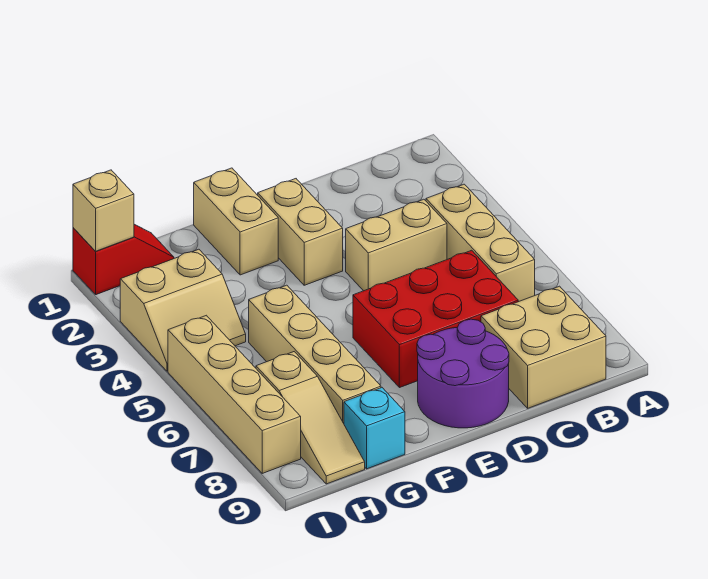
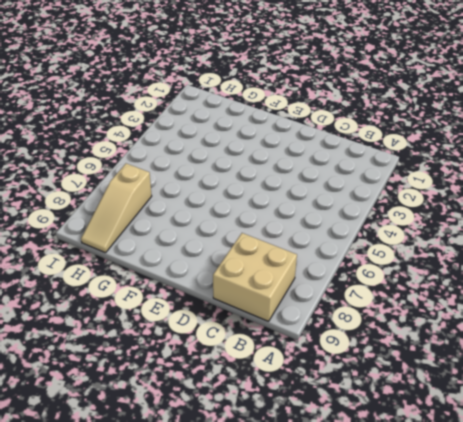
none -> tan 1x3 brick [426,184,535,302]
none -> tan 1x2 brick [346,199,447,291]
none -> red 2x3 brick [353,250,518,388]

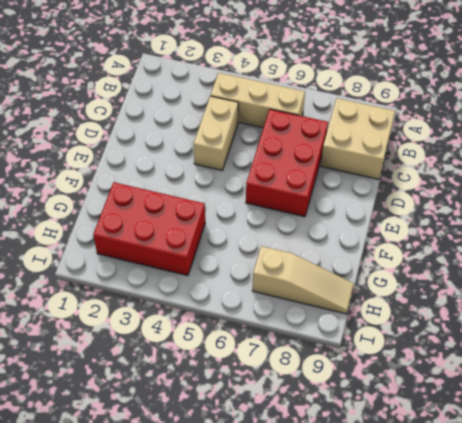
red 2x3 brick [93,182,205,276] -> tan 2x2 slope [120,249,246,371]
none -> purple 2x2 round brick [417,319,509,428]
none -> tan 1x2 brick [258,179,343,285]
none -> tan 1x2 brick [194,168,278,275]

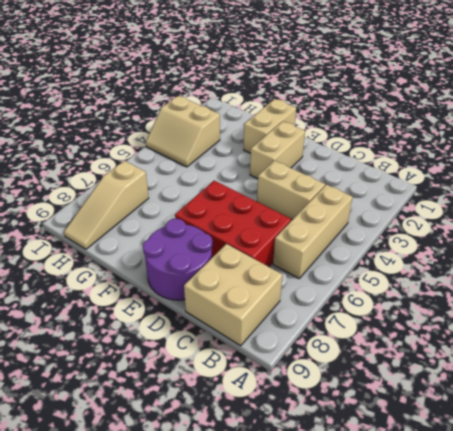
none -> tan 1x4 brick [249,285,381,423]
none -> cyan 1x1 brick [344,388,405,469]
none -> red 1x2 slope [73,224,174,295]

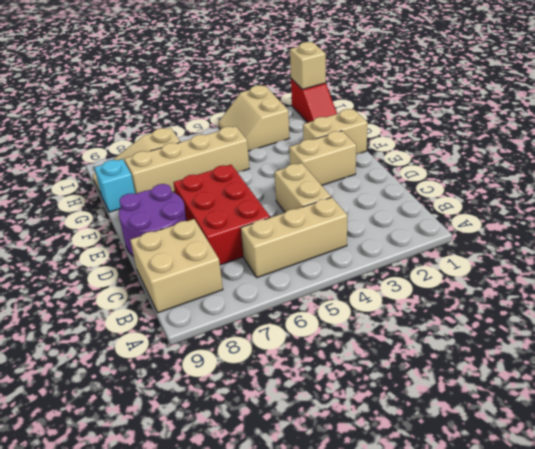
none -> tan 1x4 brick [168,315,301,473]

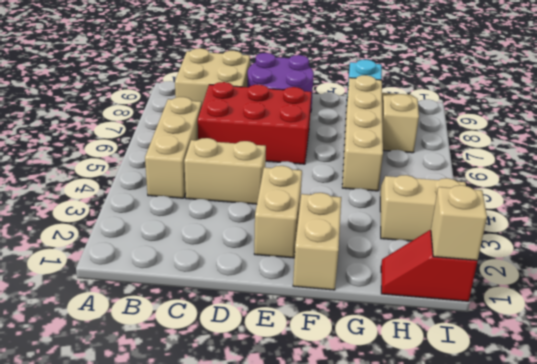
none -> tan 1x4 brick [168,315,301,473]

